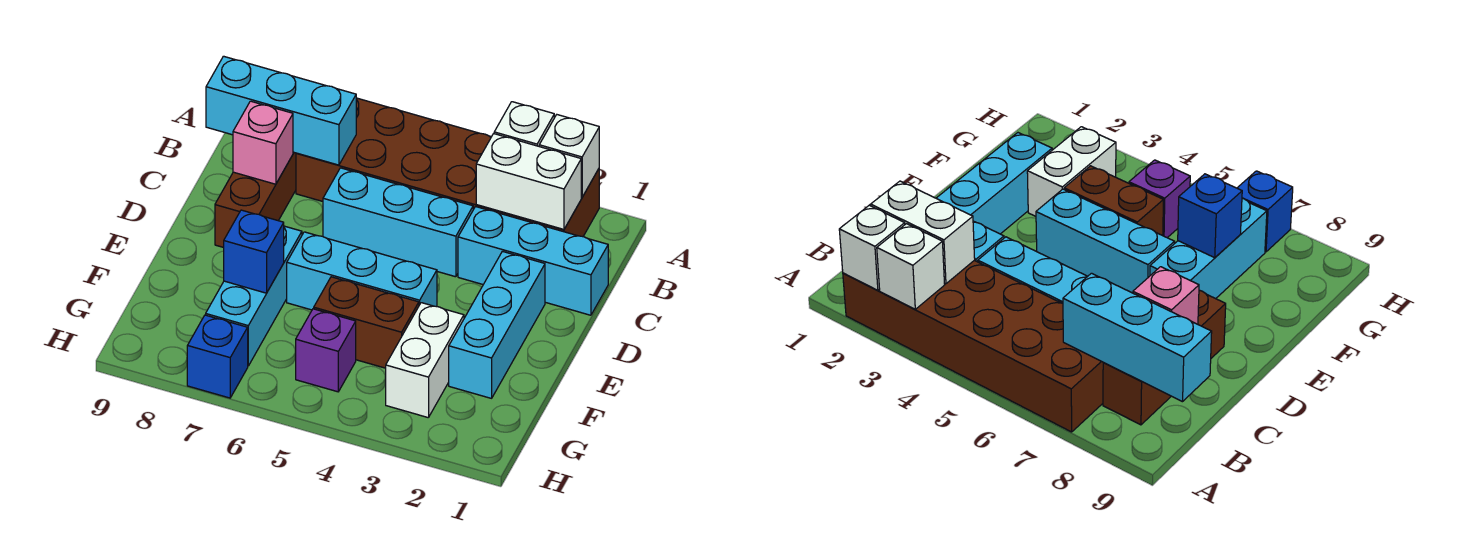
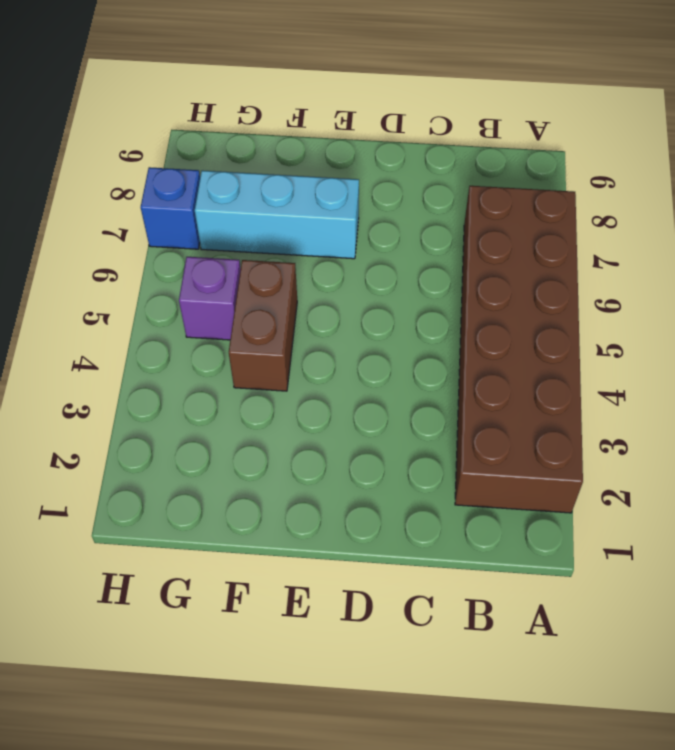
none -> brown 1x3 brick [215,152,296,248]
none -> cyan 1x3 brick [458,207,608,315]
none -> cyan 1x3 brick [323,168,473,277]

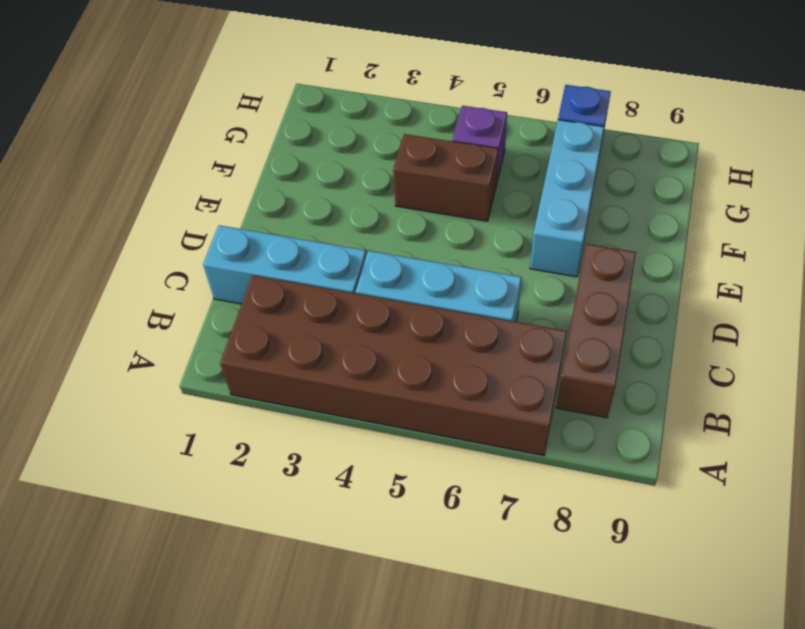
none -> cyan 1x3 brick [449,251,545,398]
none -> cyan 1x3 brick [287,232,437,310]
none -> white 1x2 brick [386,303,464,418]

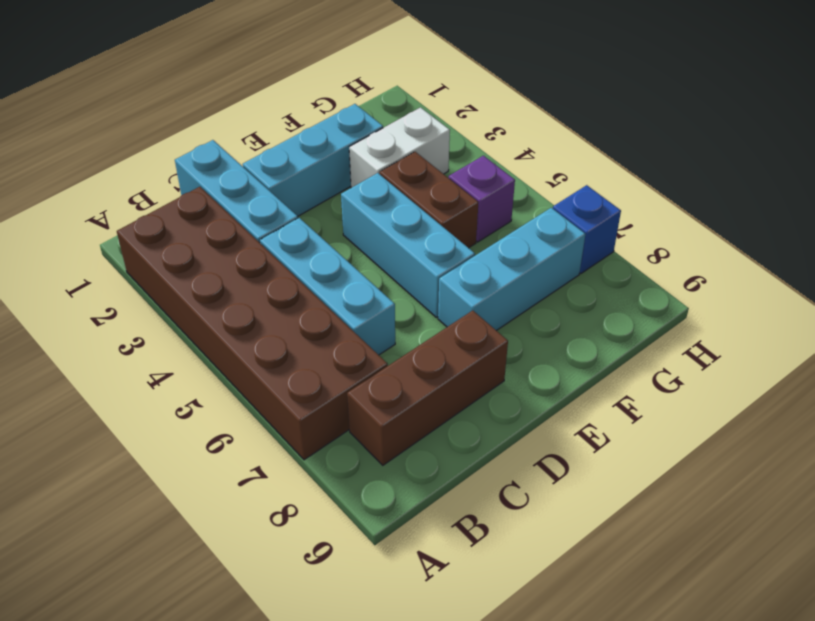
none -> white 1x1 brick [539,115,599,197]
none -> white 1x1 brick [494,102,554,146]
none -> white 1x2 brick [476,134,581,229]

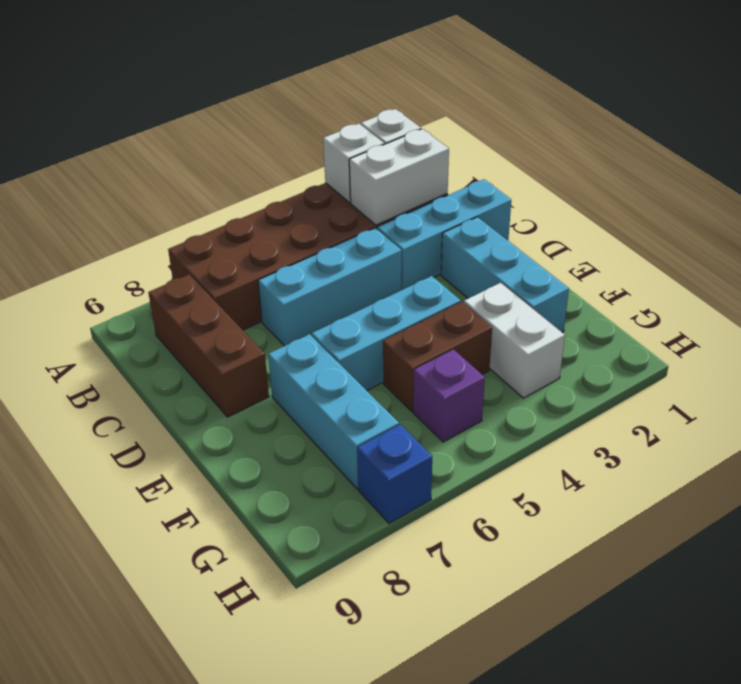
none -> cyan 1x3 brick [206,56,356,165]
none -> pink 1x1 brick [233,101,293,184]
none -> blue 1x1 brick [224,210,284,293]

